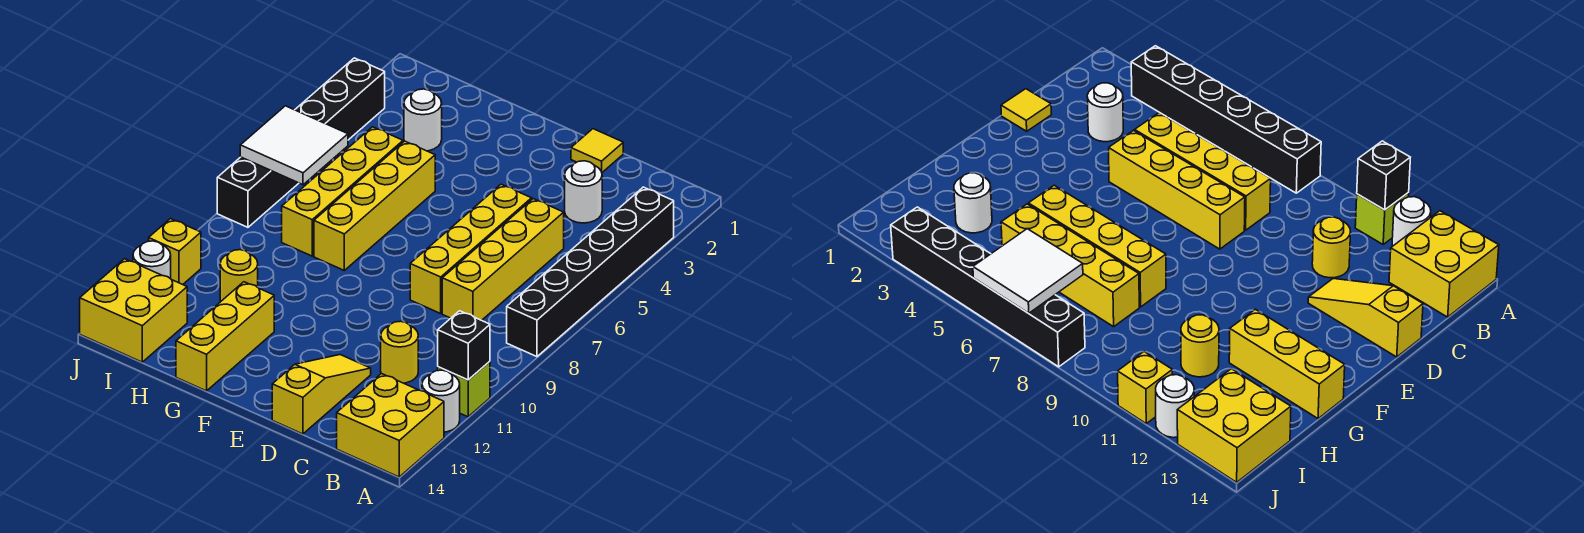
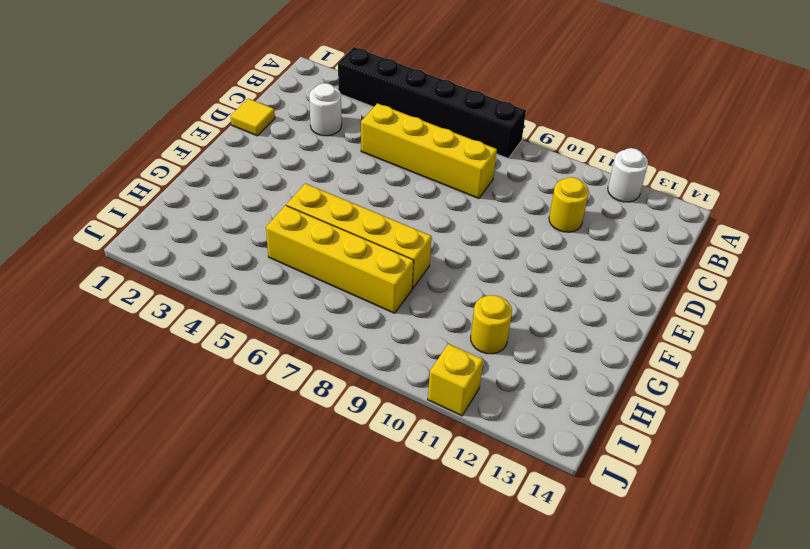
none -> lime 1x1 brick [438,361,490,417]
none -> yellow 2x2 brick [337,373,444,477]
none -> yellow 1x4 brick [410,184,532,313]

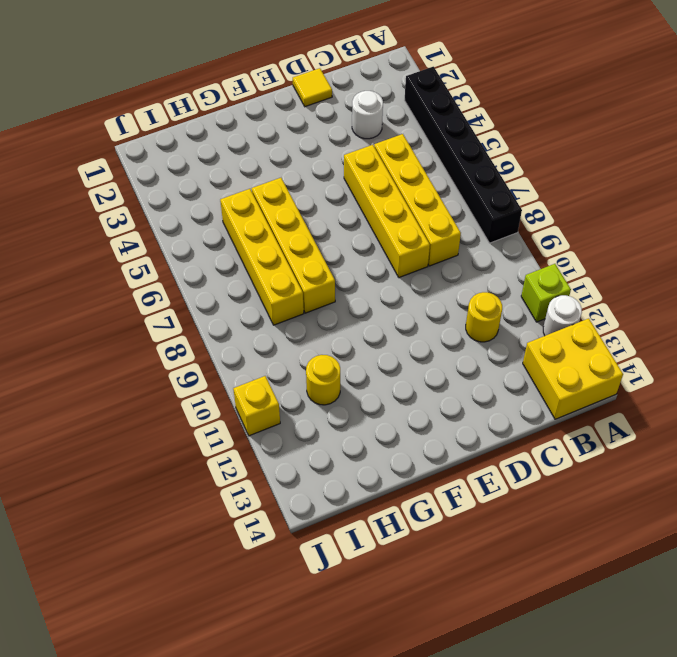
none -> yellow 1x3 slope [272,355,371,434]
none -> yellow 1x3 brick [176,282,274,391]
none -> white 1x1 round brick [404,89,442,151]

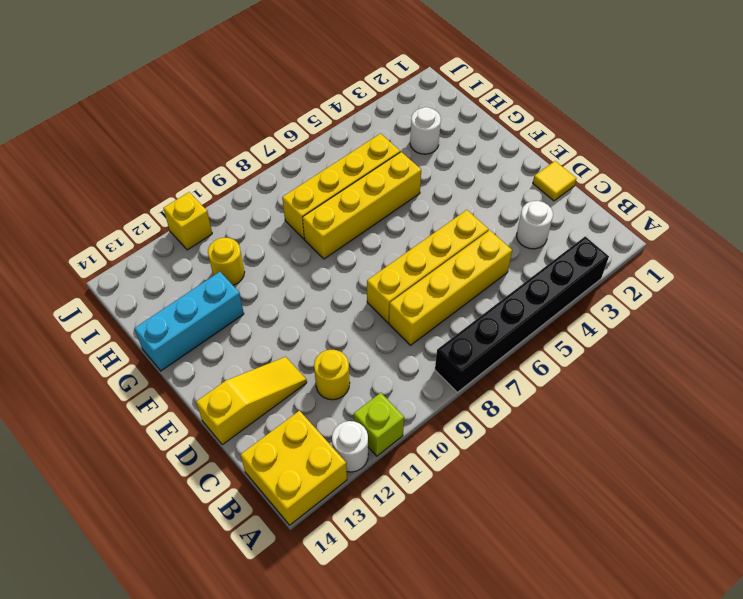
cyan 1x3 brick [134,272,244,371] -> yellow 1x3 brick [176,282,274,391]
none -> yellow 2x2 brick [80,259,187,362]
none -> black 1x6 brick [217,58,385,227]
none -> white 1x1 round brick [133,241,171,279]

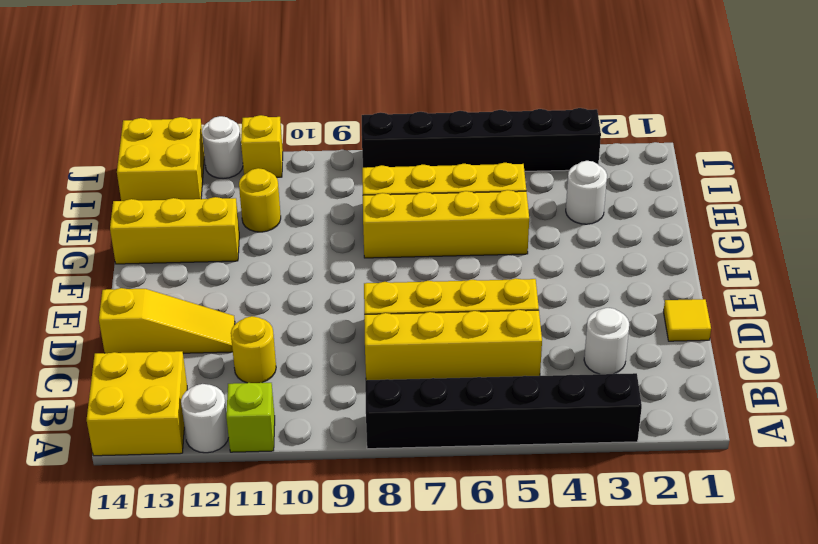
none -> black 1x1 brick [438,311,490,380]
none -> white 2x2 tile [240,106,348,185]

